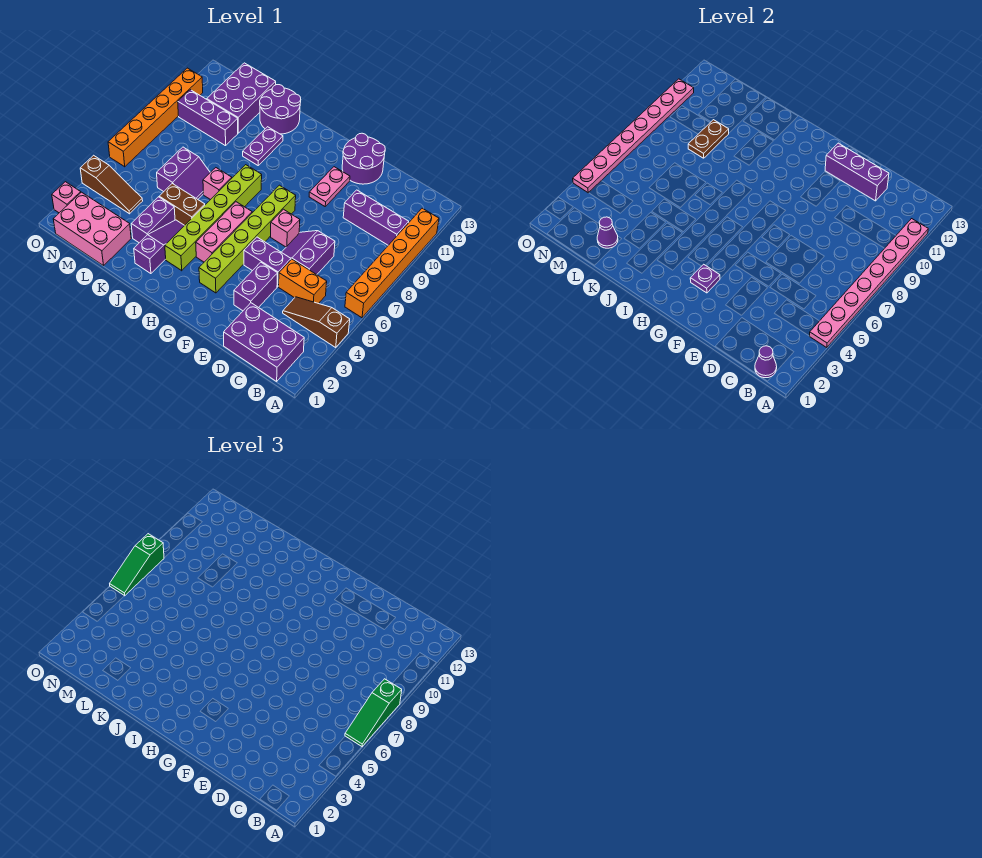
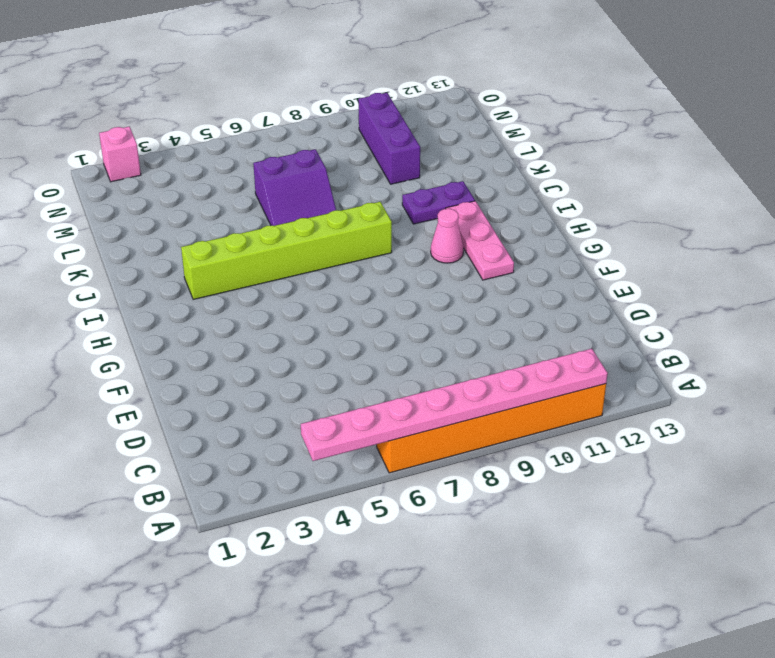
pink 1x3 plate [446,201,514,280] -> none
pink 1x1 cone [431,209,463,263] -> none
none -> brown 1x3 slope [283,297,350,347]
none -> purple 2x3 brick [224,303,304,381]
none -> purple 1x3 brick [343,190,409,245]
none -> orange 1x2 brick [279,259,327,304]

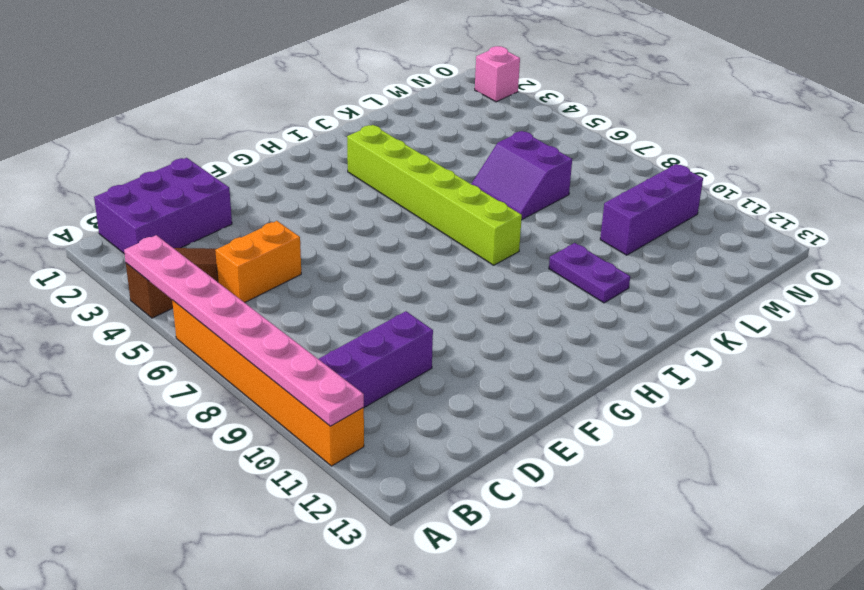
none -> purple 2x2 slope [282,231,335,275]
none -> purple 1x2 brick [234,262,277,311]
none -> purple 1x2 brick [244,237,291,287]
none -> purple 2x2 round brick [342,133,385,184]

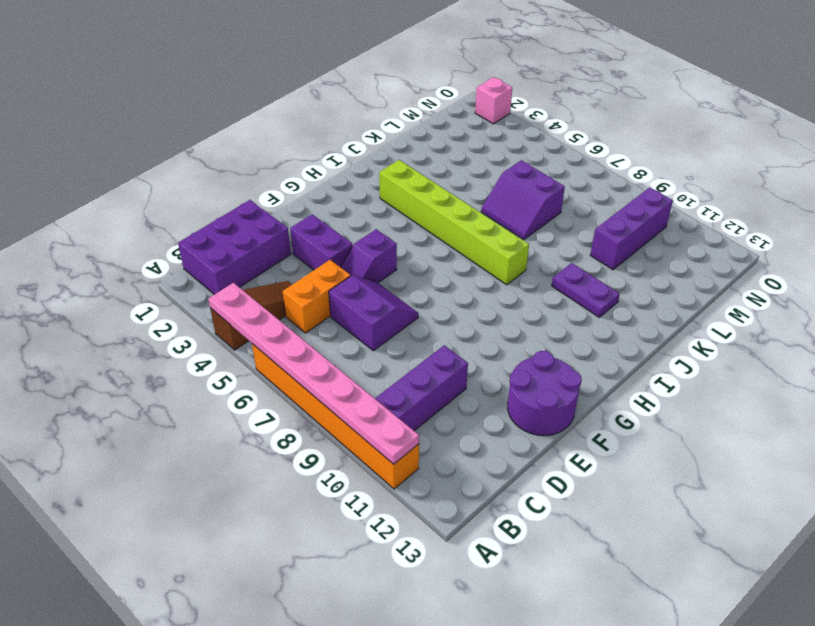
purple 1x2 slope [341,229,397,283] -> purple 1x2 brick [244,237,291,287]
none -> pink 1x1 brick [271,209,300,247]
none -> pink 1x2 plate [309,167,350,206]
none -> lime 1x6 brick [199,185,296,293]
none -> pink 1x3 brick [196,202,252,262]

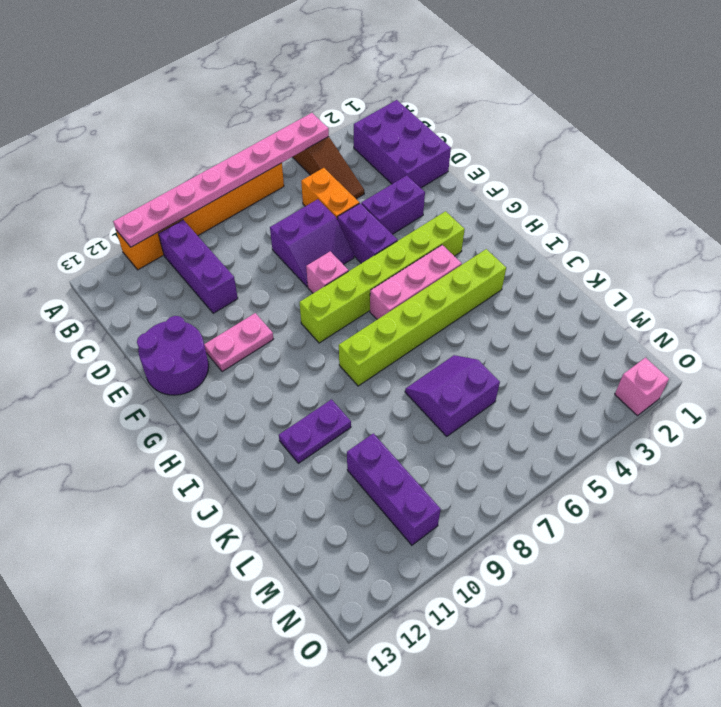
none -> purple 1x3 slope [134,220,185,274]
none -> brown 1x2 brick [159,184,205,225]
none -> pink 1x1 brick [203,168,232,200]
none -> purple 2x2 round brick [260,85,301,134]

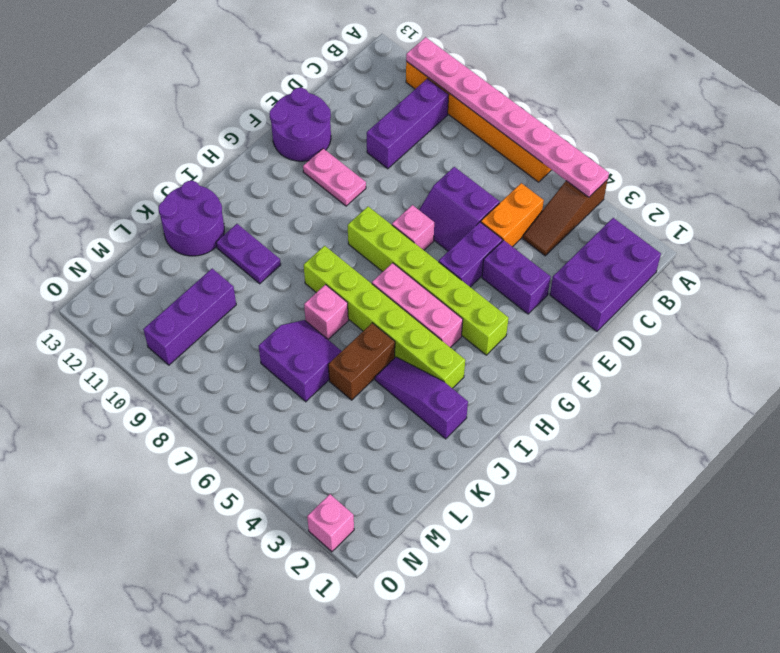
none -> purple 1x2 brick [131,197,175,243]
none -> pink 2x3 brick [53,192,131,266]
none -> purple 2x3 brick [207,63,276,133]
none -> brown 1x3 slope [80,155,143,214]

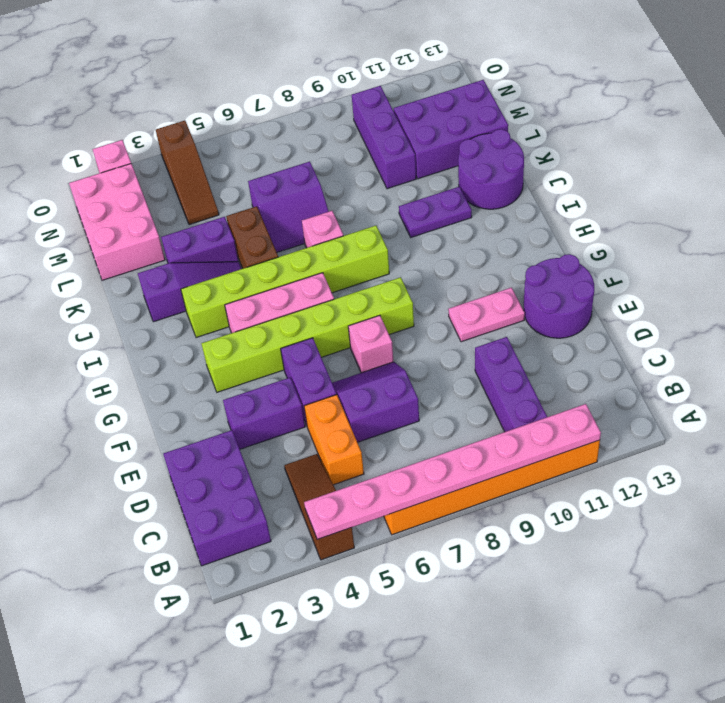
none -> orange 1x6 brick [108,68,203,167]
none -> purple 1x1 cone [755,346,777,378]
none -> purple 1x3 brick [825,143,889,201]
none -> purple 1x1 plate [690,264,720,293]

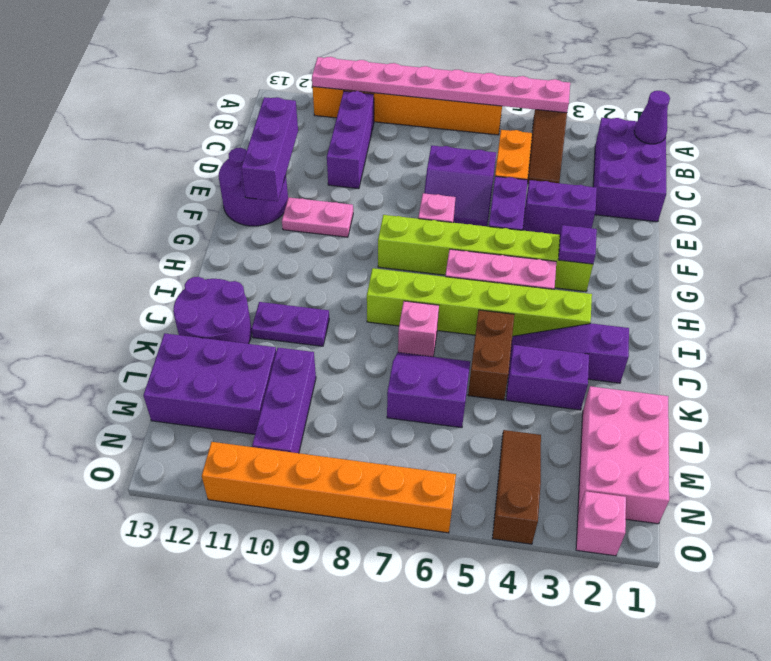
none -> purple 1x1 cone [597,217,618,248]
none -> brown 1x2 plate [688,120,729,158]
none -> pink 1x8 plate [573,79,694,193]
none -> green 1x3 slope [345,679,402,747]

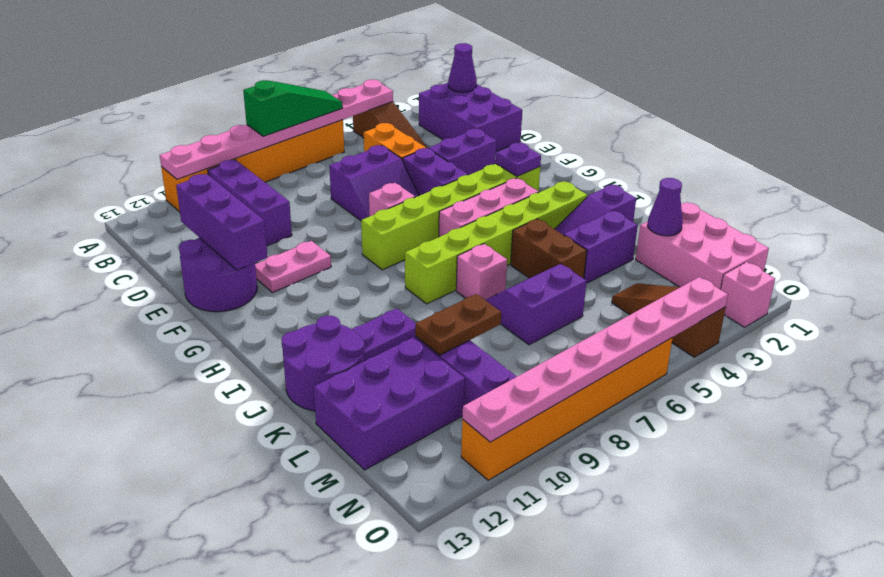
none -> green 1x3 slope [110,534,164,596]

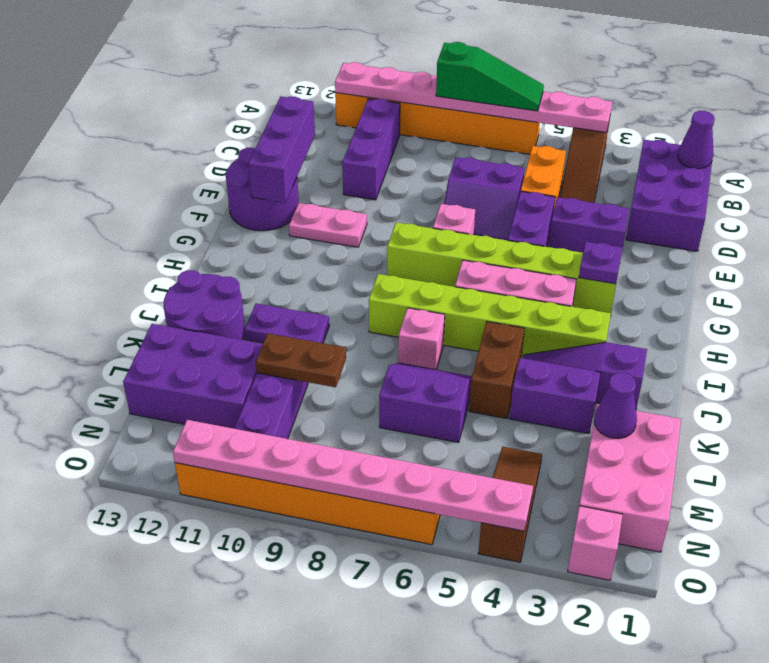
none -> green 1x3 slope [110,534,164,596]

